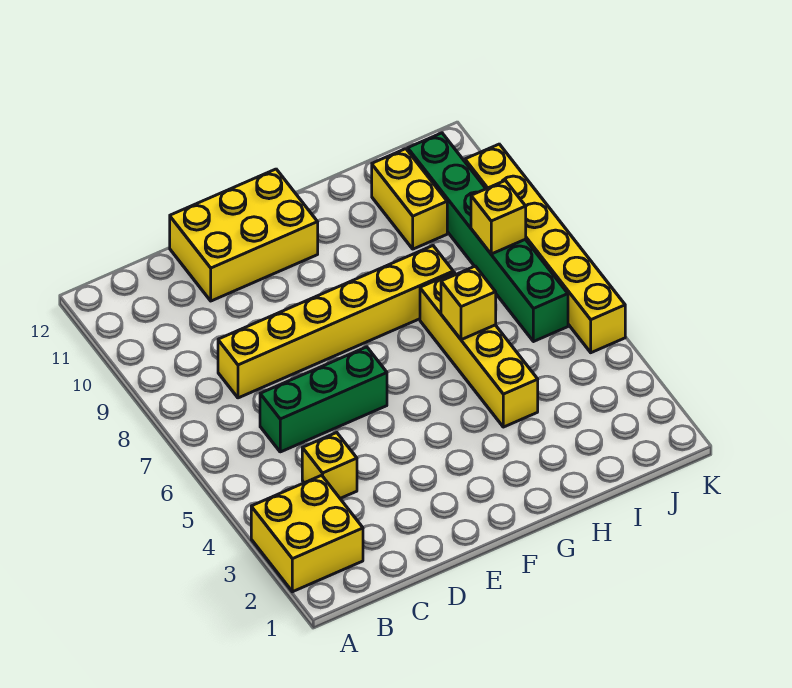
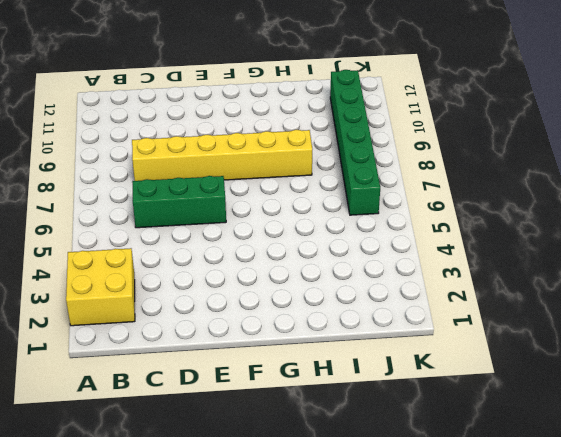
none -> yellow 1x1 brick [302,433,357,498]
none -> yellow 2x3 brick [170,169,318,301]

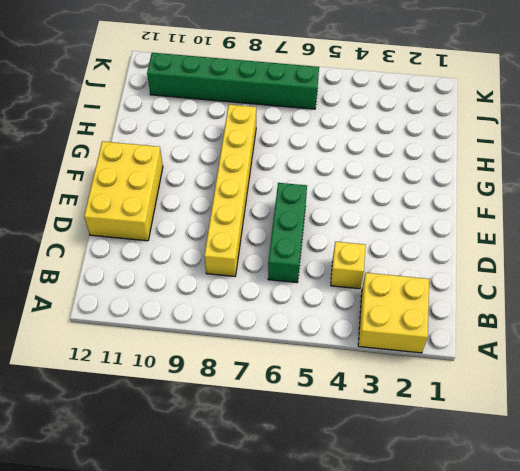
none -> yellow 1x4 brick [420,273,538,427]
none -> yellow 1x2 brick [372,149,447,249]

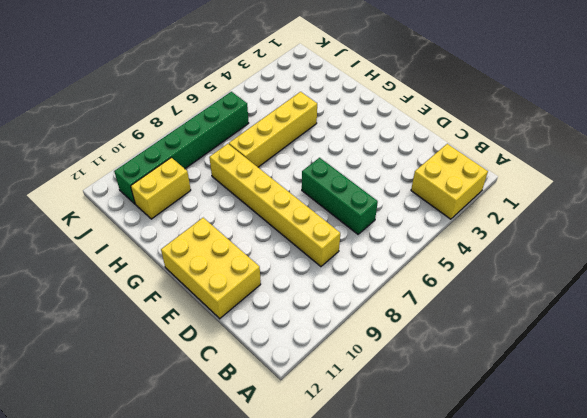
none -> yellow 1x1 brick [302,433,357,498]
none -> yellow 1x6 brick [465,144,625,353]

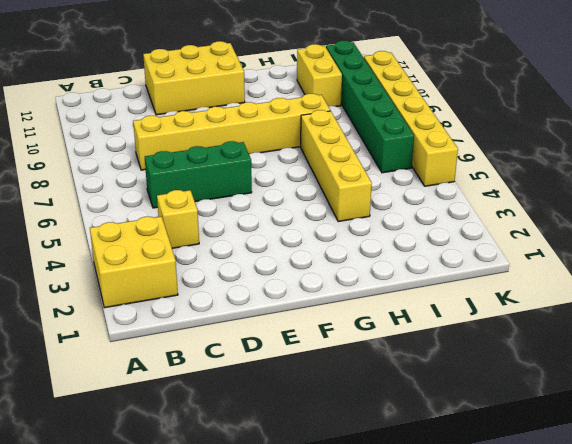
none -> yellow 1x1 brick [441,266,496,340]
none -> yellow 1x1 brick [471,181,526,254]

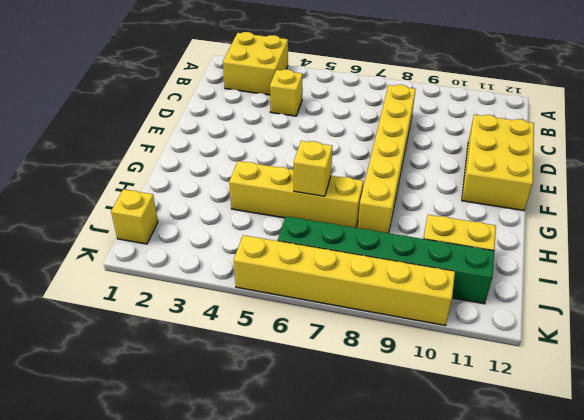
yellow 1x1 brick [111,189,158,244] -> yellow 1x1 brick moved to [471,181,526,254]
none -> green 1x3 brick [260,347,387,452]

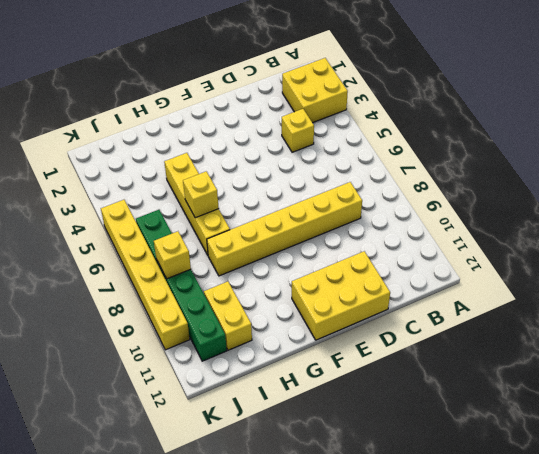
none -> green 1x3 brick [260,347,387,452]

